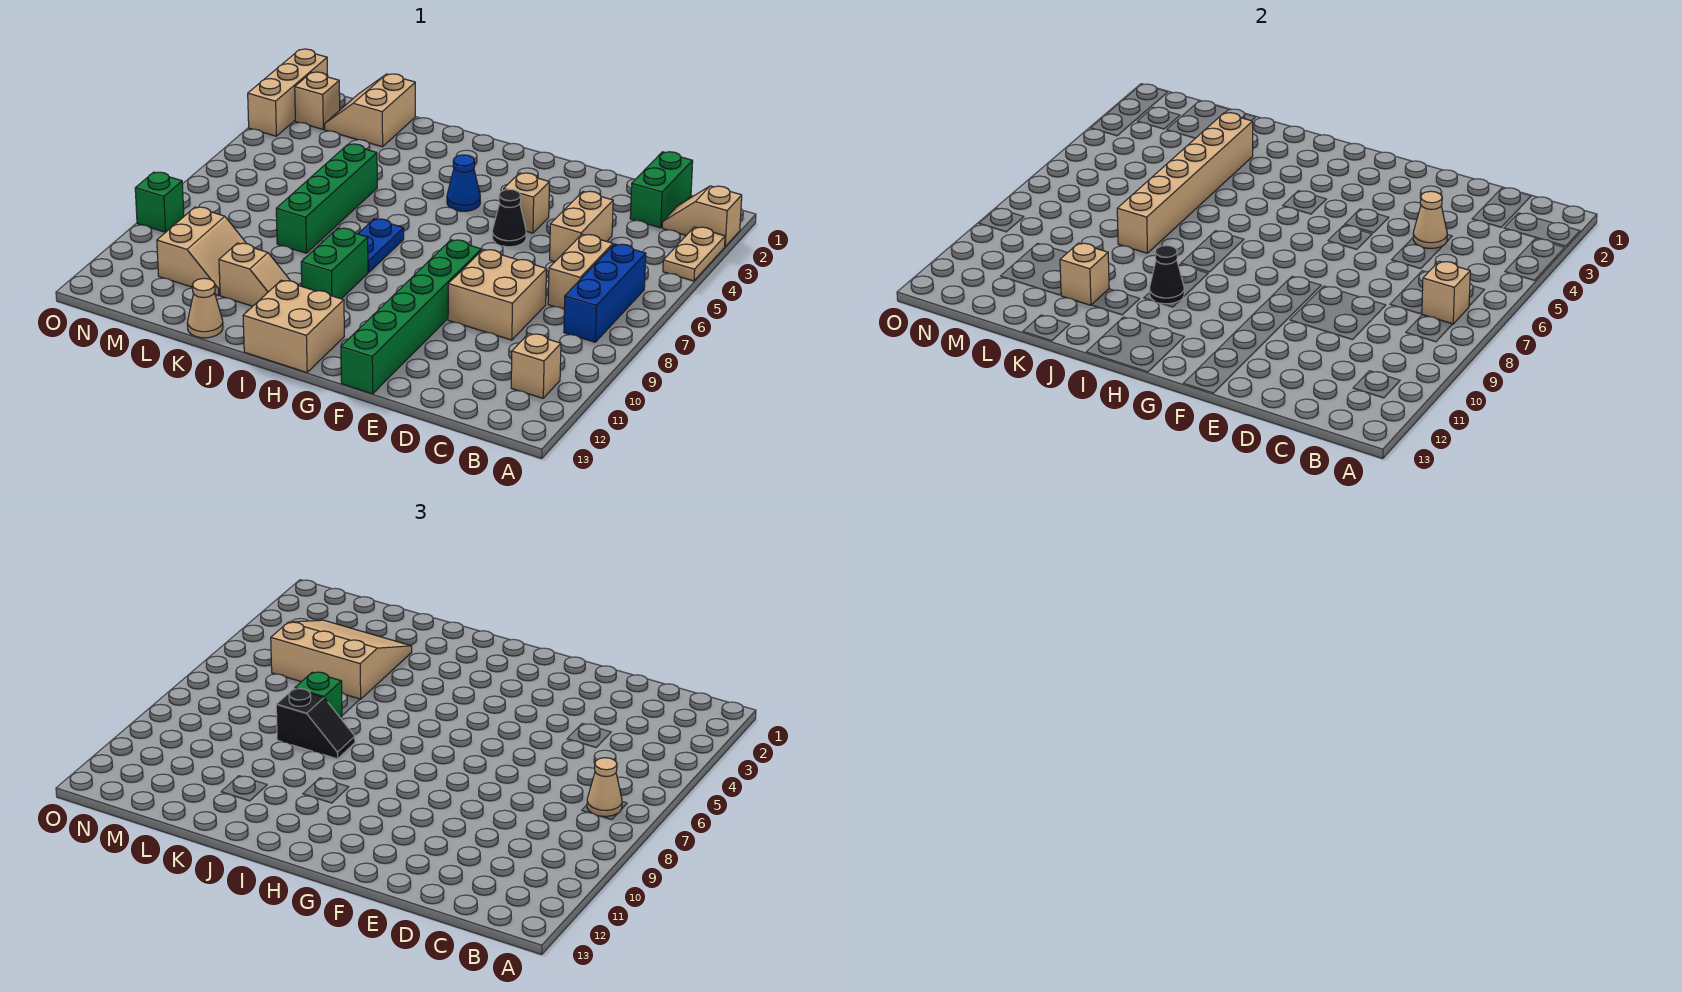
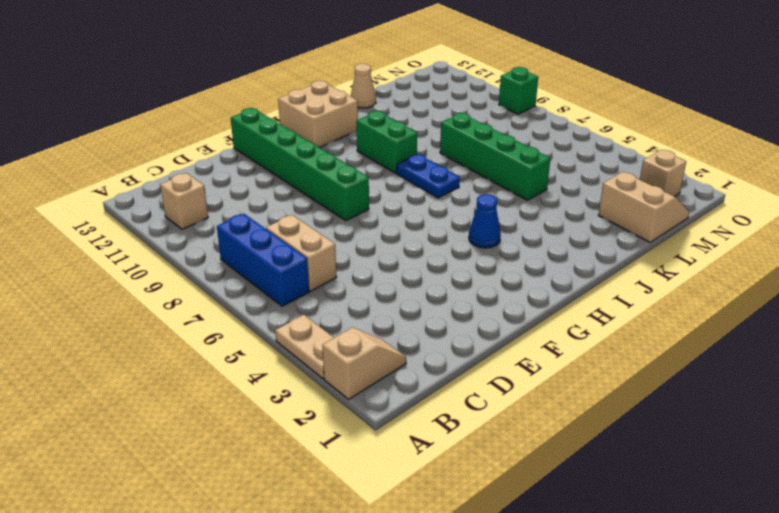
none -> green 1x2 brick [630,152,693,228]
none -> tan 1x2 brick [550,191,613,262]
none -> tan 2x2 brick [448,249,546,340]
none -> tan 1x1 brick [504,173,550,233]

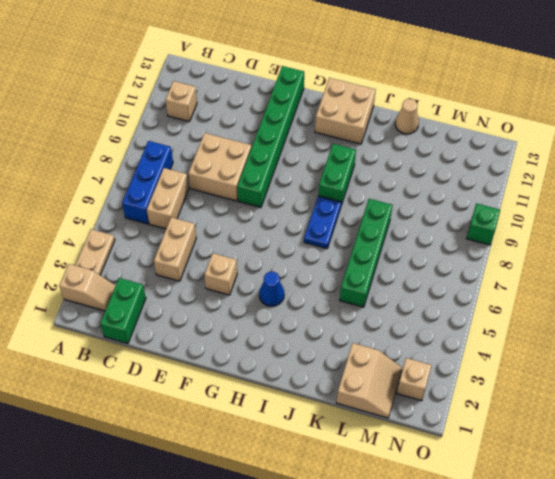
none -> black 1x1 cone [492,189,526,247]
none -> tan 1x2 slope [219,243,290,306]
none -> tan 2x2 slope [157,207,247,295]
none -> tan 1x3 brick [248,49,328,136]

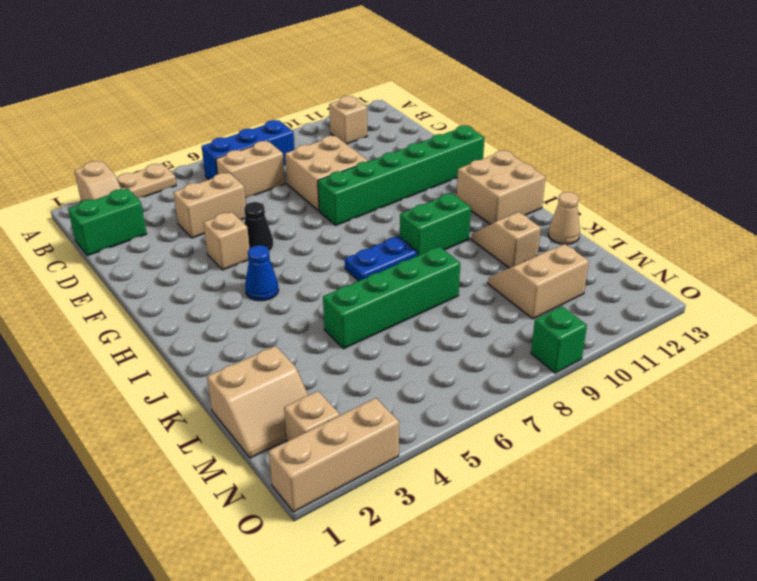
none -> tan 1x1 brick [1422,261,1470,324]
none -> tan 1x1 cone [1413,191,1447,248]
none -> black 1x1 cone [1149,245,1184,304]
none -> tan 1x6 brick [1117,113,1253,253]

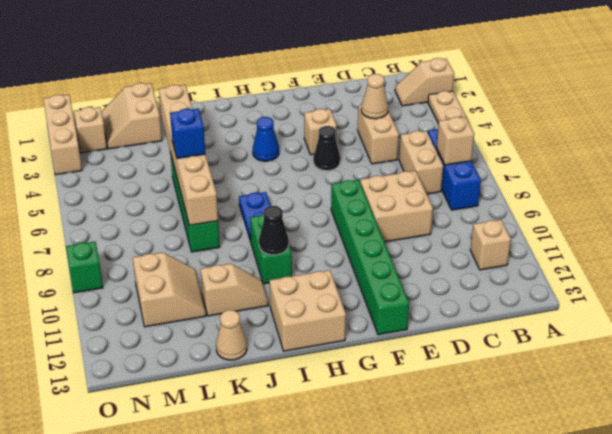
blue 1x1 brick [170,109,205,158] -> none
none -> green 1x2 brick [630,152,693,228]
none -> tan 1x1 brick [1060,243,1109,305]
none -> tan 1x1 cone [587,758,622,816]
none -> black 1x2 slope [276,689,355,759]

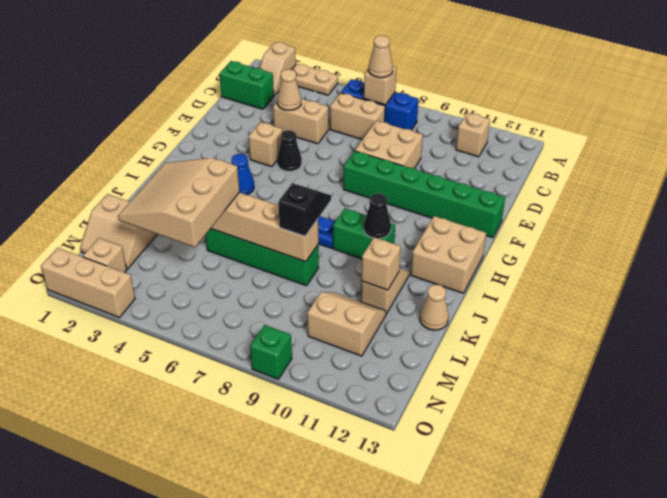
none -> green 1x1 brick [295,672,342,718]

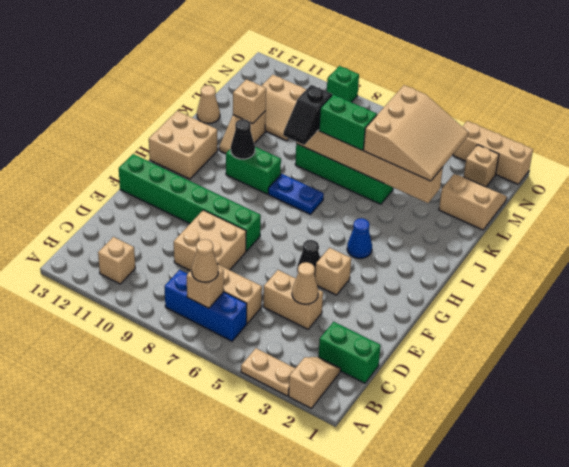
green 1x2 brick [319,95,377,150] -> green 1x1 brick [295,672,342,718]

